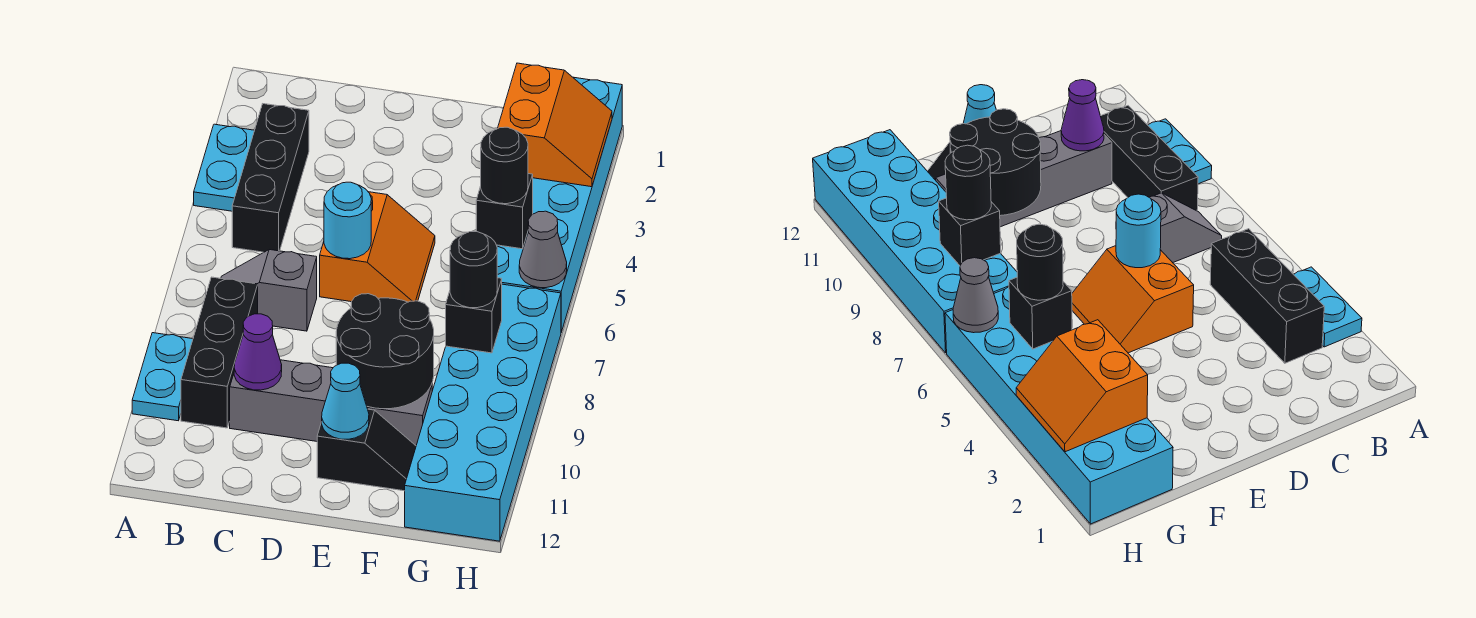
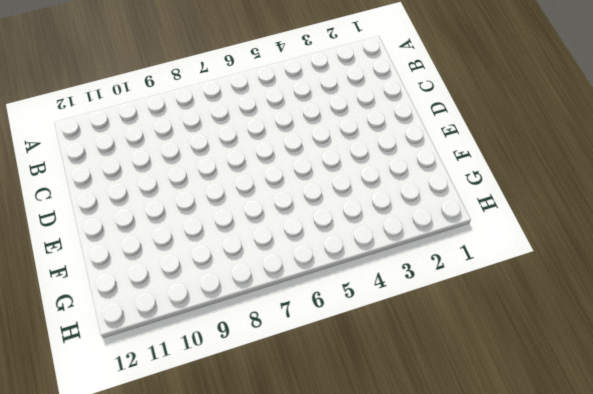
none -> cyan 1x2 plate [194,124,254,211]
none -> cyan 1x2 plate [132,333,193,421]
none -> black 1x3 brick [232,104,309,252]

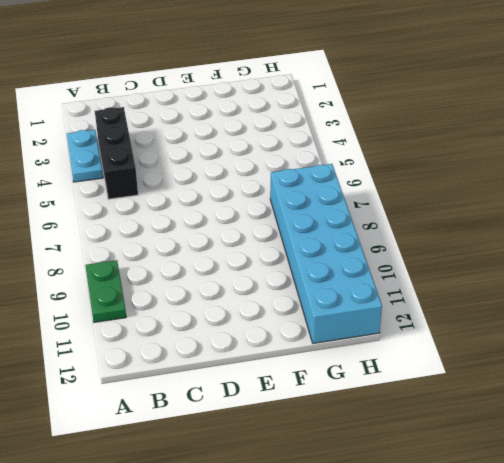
green 1x2 plate [85,260,126,322] -> cyan 1x2 plate [132,333,193,421]
none -> grey 1x2 slope [221,250,317,331]
none -> black 1x3 brick [181,277,258,428]
none -> grey 1x4 brick [230,360,432,445]

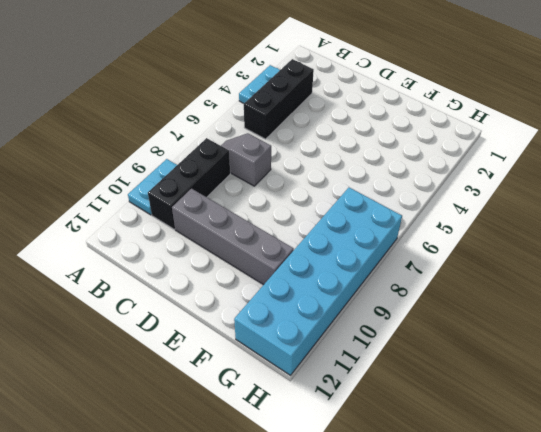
none -> orange 2x2 slope [320,192,435,302]
none -> black 1x2 slope [317,409,416,491]
none -> cyan 2x6 brick [497,77,622,332]

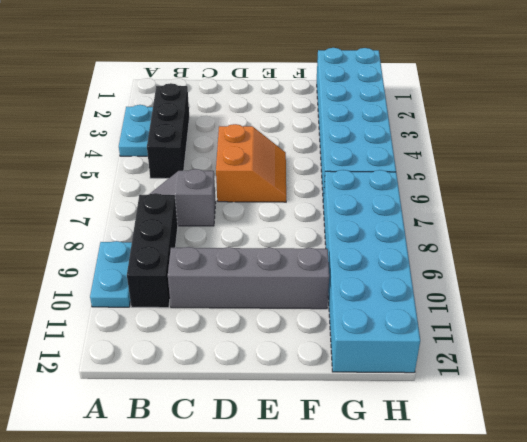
none -> black 1x2 slope [317,409,416,491]
none -> purple 1x1 cone [234,314,282,390]
none -> cyan 1x1 round brick [324,182,371,259]

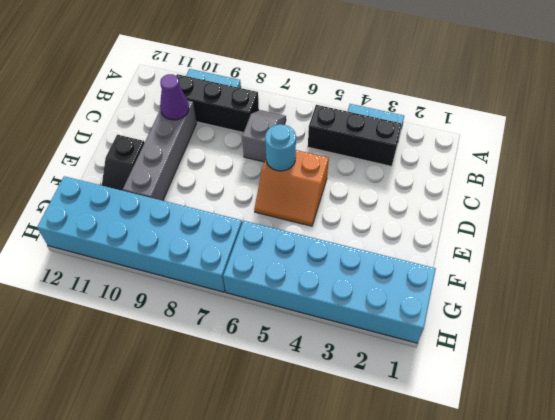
none -> black 2x2 round brick [336,294,434,409]
none -> cyan 1x1 cone [322,363,369,439]
none -> orange 2x2 slope [498,63,612,187]

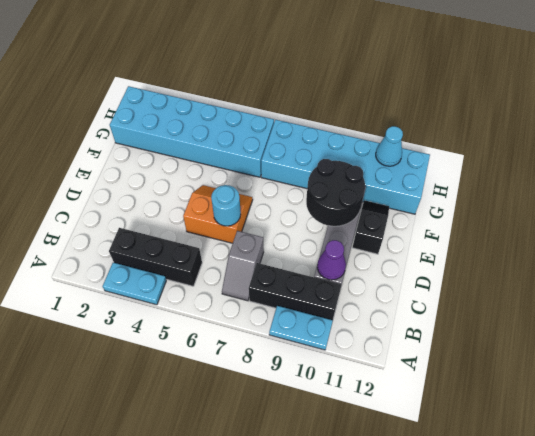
cyan 1x1 cone [376,126,403,166] -> cyan 1x1 cone moved to [322,363,369,439]
none -> orange 2x2 slope [498,63,612,187]
none -> black 1x1 brick [476,174,533,249]
none -> black 1x1 brick [446,278,502,353]

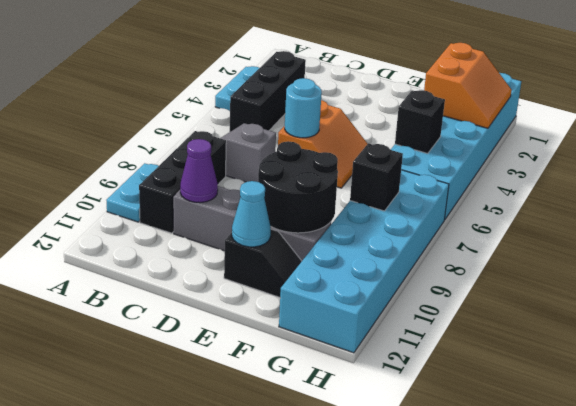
none -> grey 1x1 cone [519,211,567,288]
none -> black 1x1 round brick [481,127,528,204]
none -> black 1x1 round brick [450,232,497,308]

